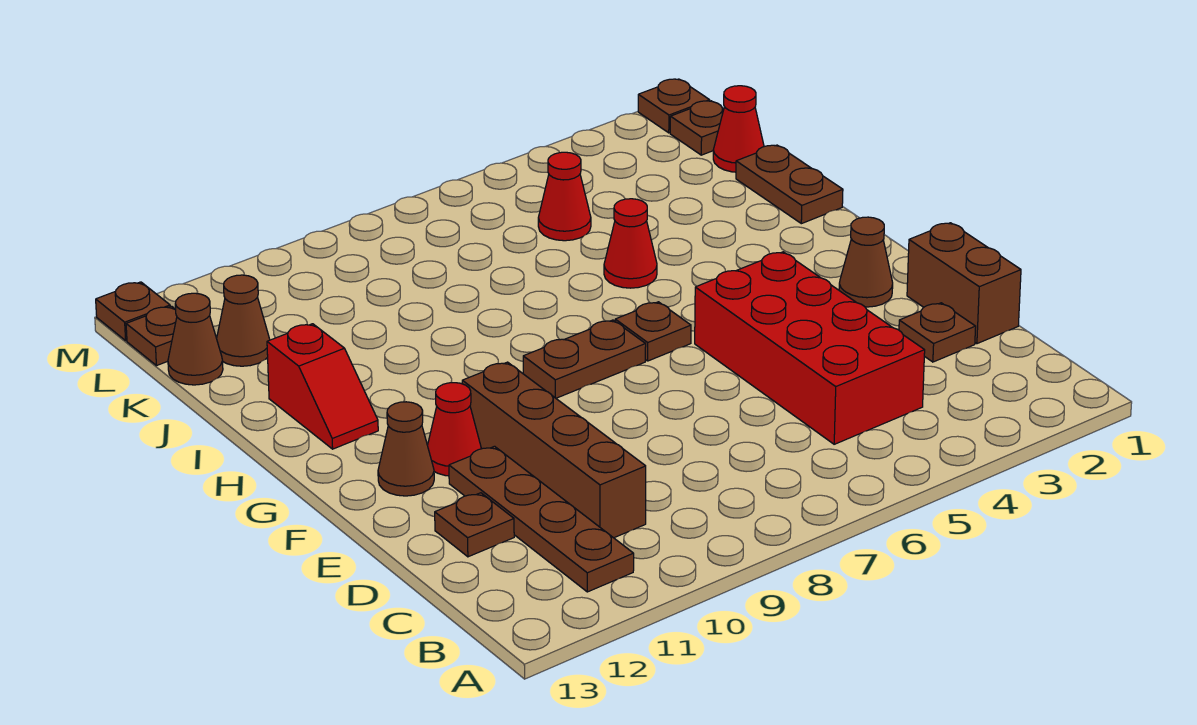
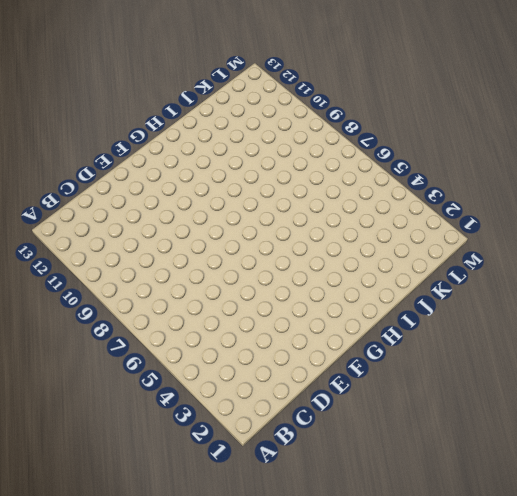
none -> brown 1x4 plate [449,446,634,592]
none -> red 2x4 brick [695,252,925,444]
none -> brown 1x4 brick [462,362,646,538]

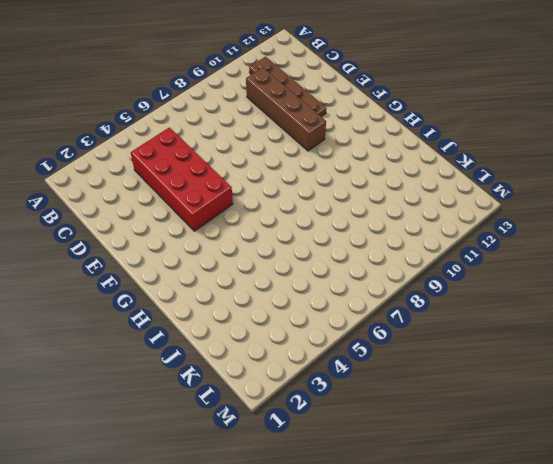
none -> brown 1x2 brick [907,223,1021,344]
none -> brown 1x1 plate [899,303,976,362]
none -> brown 1x1 plate [435,493,514,557]

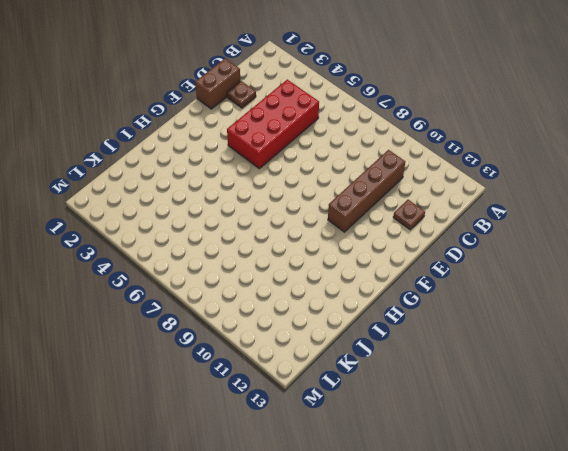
none -> brown 1x4 plate [449,446,634,592]
none -> brown 1x1 cone [839,217,893,307]
none -> red 1x1 cone [428,383,481,476]

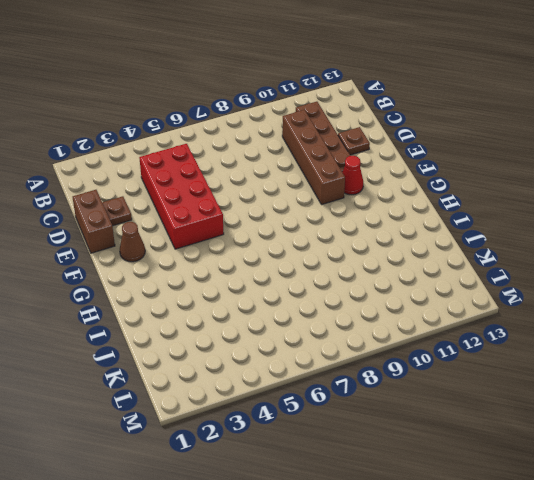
none -> brown 1x1 cone [378,402,434,496]
none -> brown 1x1 plate [615,302,691,361]
none -> brown 1x2 plate [523,320,646,398]

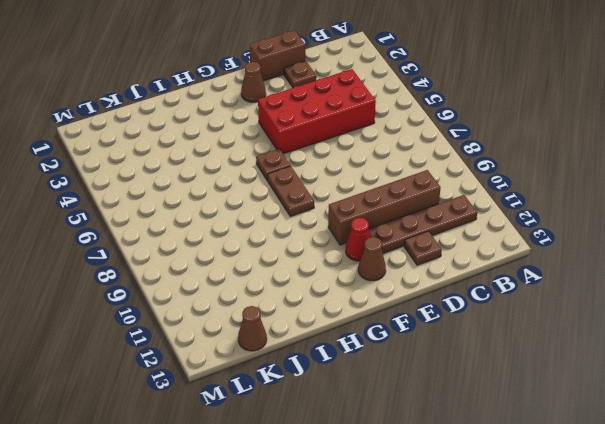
none -> red 1x2 slope [267,324,378,449]
none -> brown 1x2 plate [736,145,843,224]
none -> red 1x1 cone [604,199,657,288]

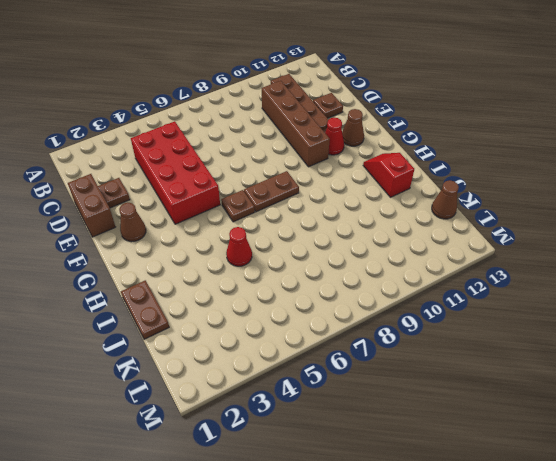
none -> red 1x1 cone [713,86,764,172]
none -> red 1x1 cone [538,152,591,241]
none -> brown 1x1 cone [217,275,270,366]

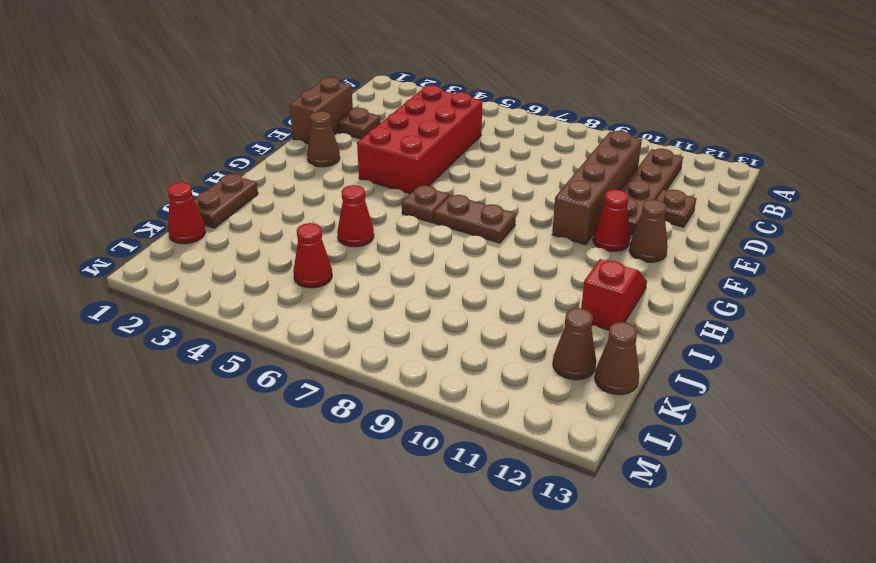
none -> brown 1x1 plate [670,101,724,155]
none -> brown 1x1 plate [126,306,177,366]
none -> brown 1x1 plate [638,79,710,133]

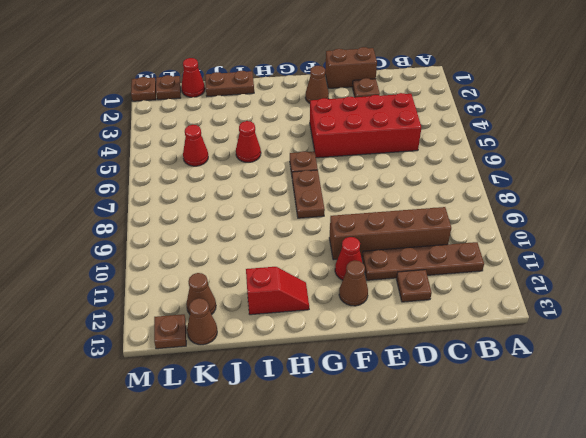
none -> brown 1x1 plate [96,282,170,340]

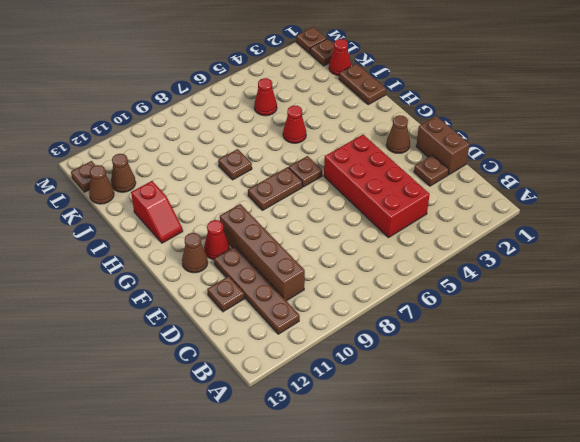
brown 1x1 plate [218,149,252,180] -> brown 1x1 plate moved to [96,282,170,340]

